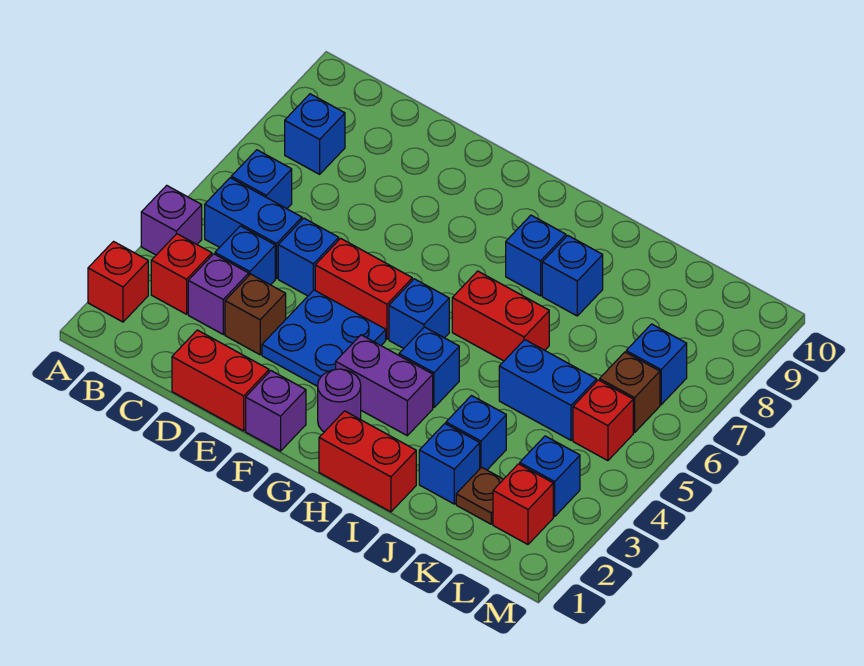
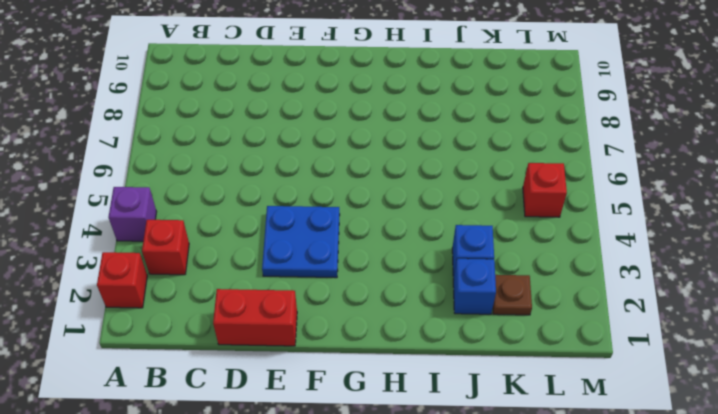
none -> blue 1x2 brick [205,178,302,279]
none -> blue 1x1 brick [231,150,292,209]
none -> blue 1x1 brick [285,94,345,174]
none -> purple 1x1 brick [188,254,249,334]

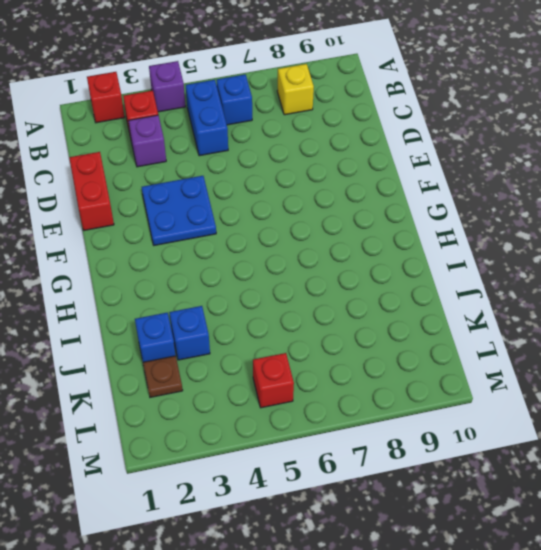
yellow 1x1 brick [277,64,314,115] -> blue 1x1 brick [285,94,345,174]
none -> blue 1x1 brick [215,226,275,285]
none -> brown 1x1 brick [225,274,286,355]
none -> blue 1x1 brick [278,218,339,296]
none -> red 1x2 brick [315,238,412,339]

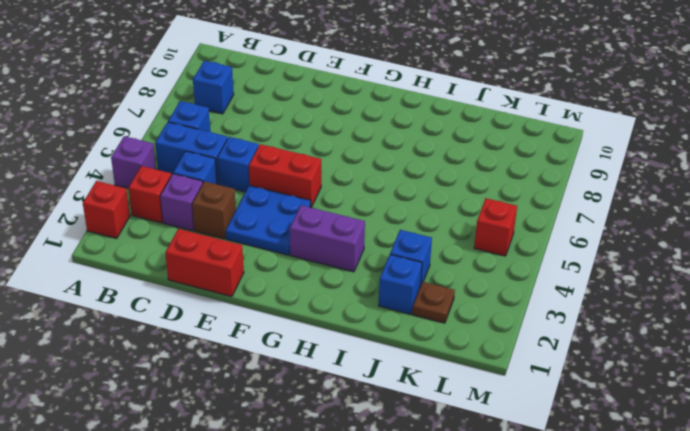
none -> purple 1x1 brick [246,371,306,451]
none -> purple 1x1 round brick [318,369,361,432]
none -> blue 1x1 brick [389,279,449,349]
none -> red 1x2 brick [319,411,416,512]

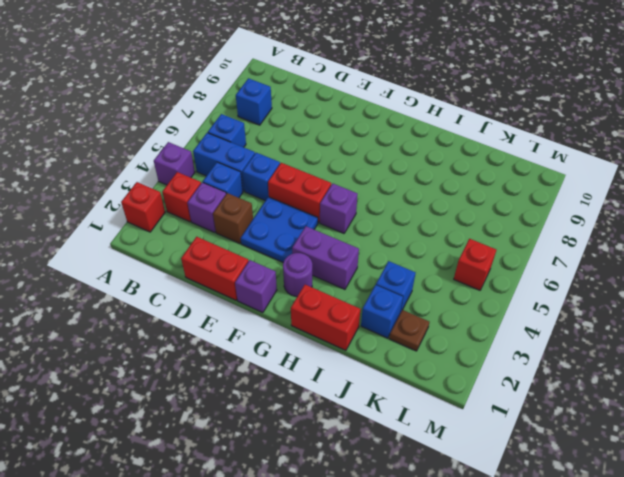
purple 1x1 brick [320,183,358,233] -> blue 1x1 brick [389,279,449,349]
none -> blue 1x1 brick [399,327,459,408]
none -> red 1x2 brick [452,271,549,361]
none -> blue 1x1 brick [506,215,566,296]
none -> blue 1x1 brick [542,235,603,316]

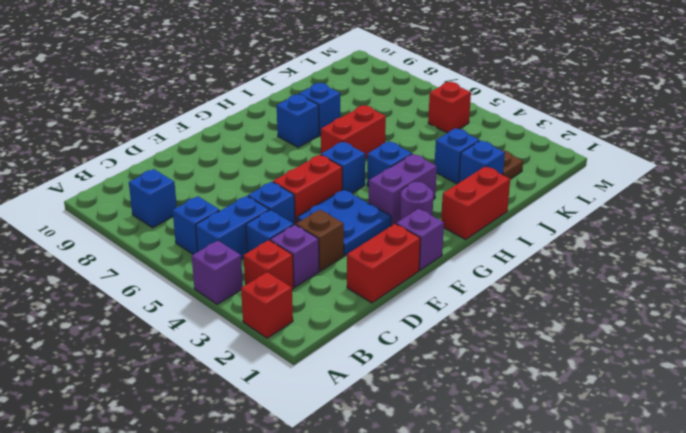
none -> blue 1x2 brick [499,340,597,440]
none -> red 1x1 brick [493,464,553,544]
none -> blue 1x1 brick [520,436,580,516]
none -> brown 1x1 brick [600,352,660,433]

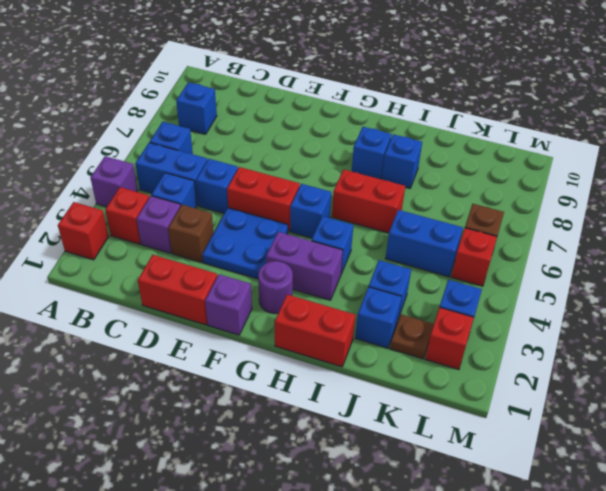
none -> blue 1x1 brick [626,324,687,405]

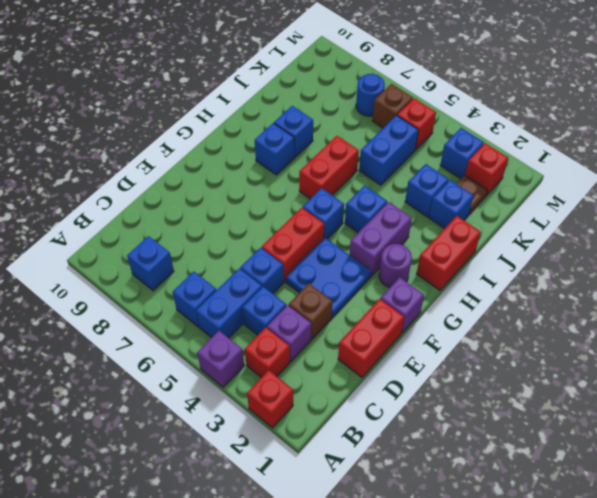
blue 1x1 round brick [356,74,385,116] -> blue 1x1 brick [626,324,687,405]

